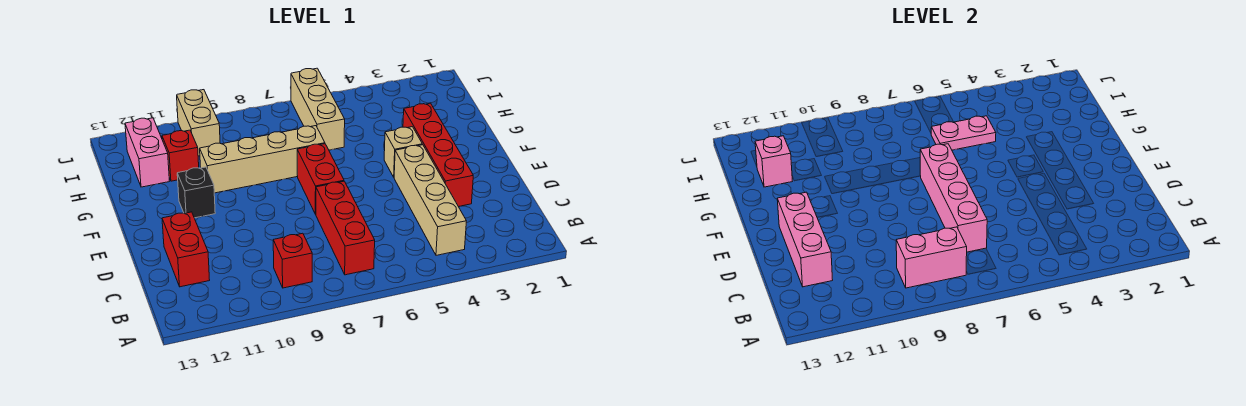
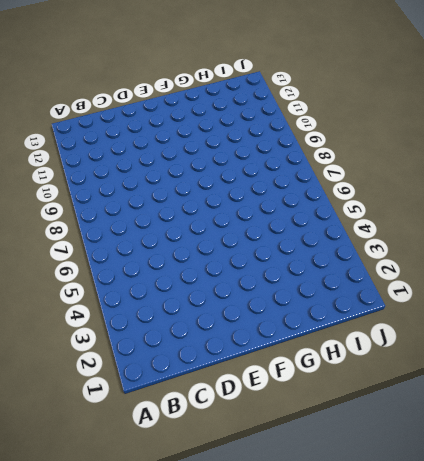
none -> tan 1x4 brick [394,145,466,255]
none -> red 1x3 brick [316,181,375,275]
none -> red 1x1 brick [273,233,312,288]

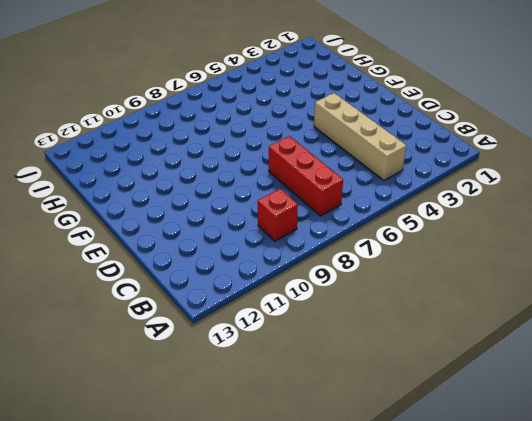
none -> red 1x2 brick [162,212,209,287]
none -> red 1x4 brick [403,103,473,207]
none -> red 1x2 brick [297,144,344,214]

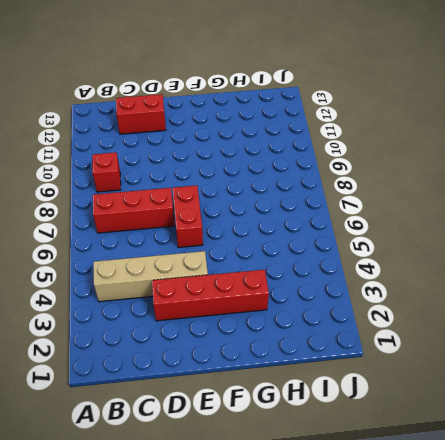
red 1x2 brick [172,185,203,248] -> red 1x2 brick turned to [297,144,344,214]
none -> tan 1x1 brick [384,127,422,177]
none -> black 1x1 brick [177,167,215,218]
none -> tan 1x4 brick [200,126,325,193]

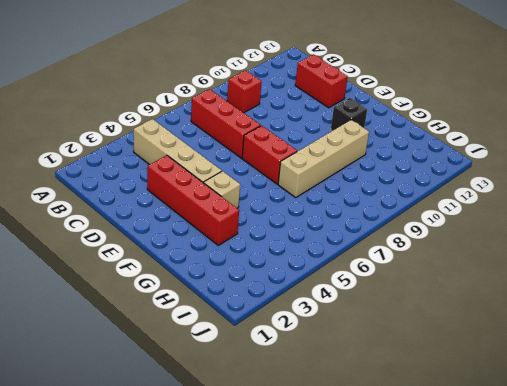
none -> tan 1x3 brick [291,68,345,150]
none -> red 1x1 brick [162,130,199,181]
none -> pink 1x2 brick [125,118,169,187]

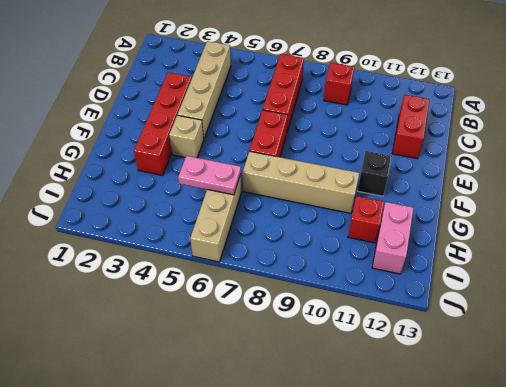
none -> tan 1x2 brick [177,90,220,156]
none -> pink 1x2 brick [896,227,967,288]
none -> pink 1x4 brick [920,144,987,252]

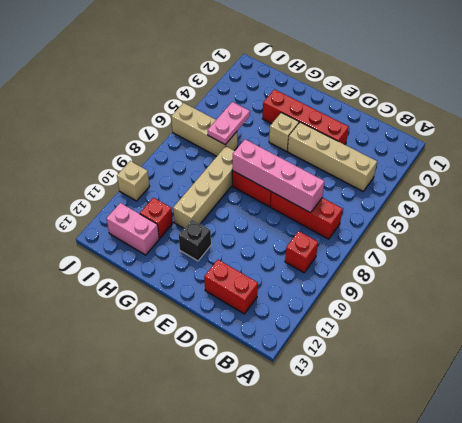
tan 1x1 brick [117,161,150,201] -> tan 1x2 brick [177,90,220,156]
none -> pink 1x2 brick [896,227,967,288]
none -> pink 1x3 brick [777,192,832,287]
none -> pink 1x1 brick [755,136,792,187]

